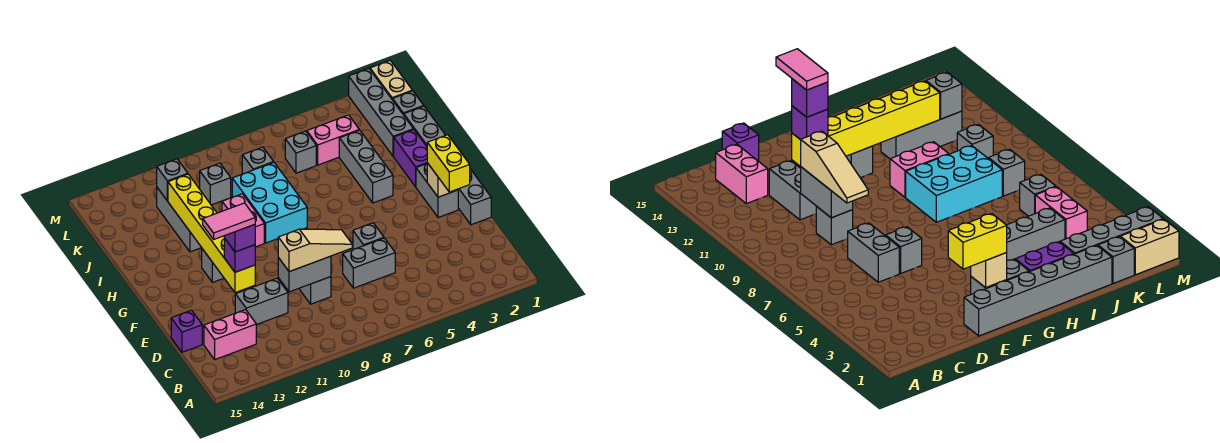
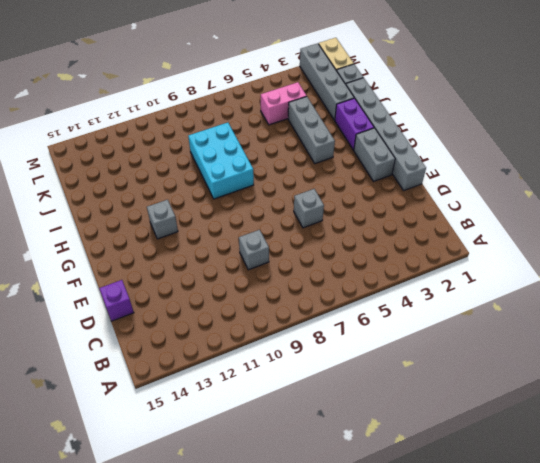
none -> pink 1x2 brick [204,310,256,359]
none -> grey 1x2 brick [343,238,395,288]
none -> grey 1x2 brick [235,278,288,325]
none -> pink 1x2 brick [222,194,264,247]

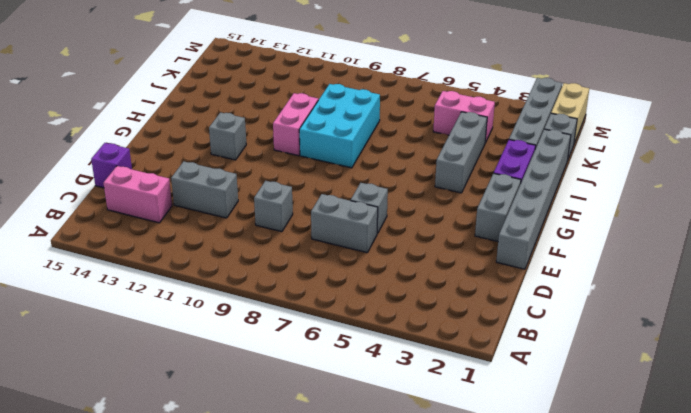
none -> grey 1x3 brick [157,188,202,252]
none -> grey 1x1 brick [285,131,316,173]
none -> grey 1x1 brick [242,147,274,174]
none -> grey 1x1 brick [200,163,231,205]

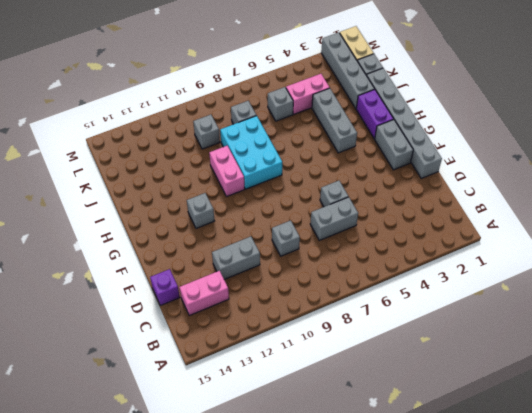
none -> grey 1x3 brick [157,188,202,252]
none -> grey 1x2 brick [278,256,331,292]
none -> yellow 1x6 brick [168,174,255,293]
none -> tan 1x1 brick [427,163,458,197]

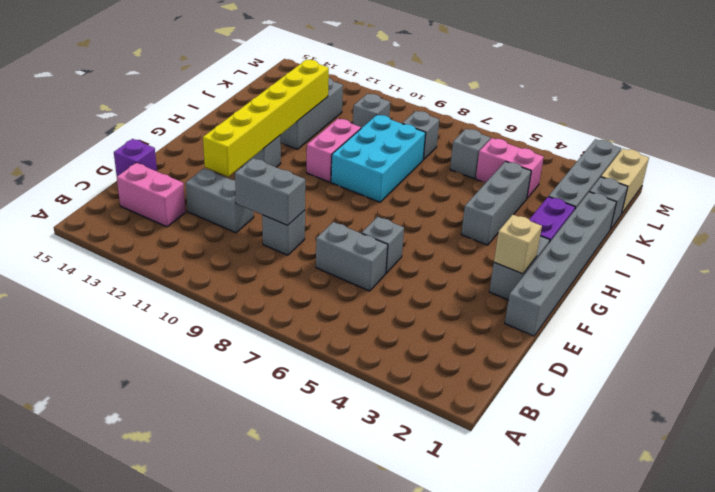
none -> grey 1x1 brick [157,159,188,201]
none -> tan 1x3 slope [278,229,352,272]
none -> yellow 1x2 brick [427,135,470,192]
none -> purple 1x1 brick [224,238,255,272]

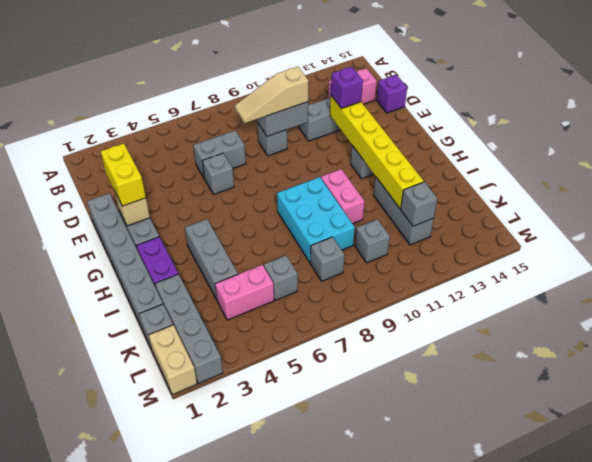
none -> purple 1x1 brick [224,224,255,252]
none -> pink 1x2 tile [203,203,255,239]

